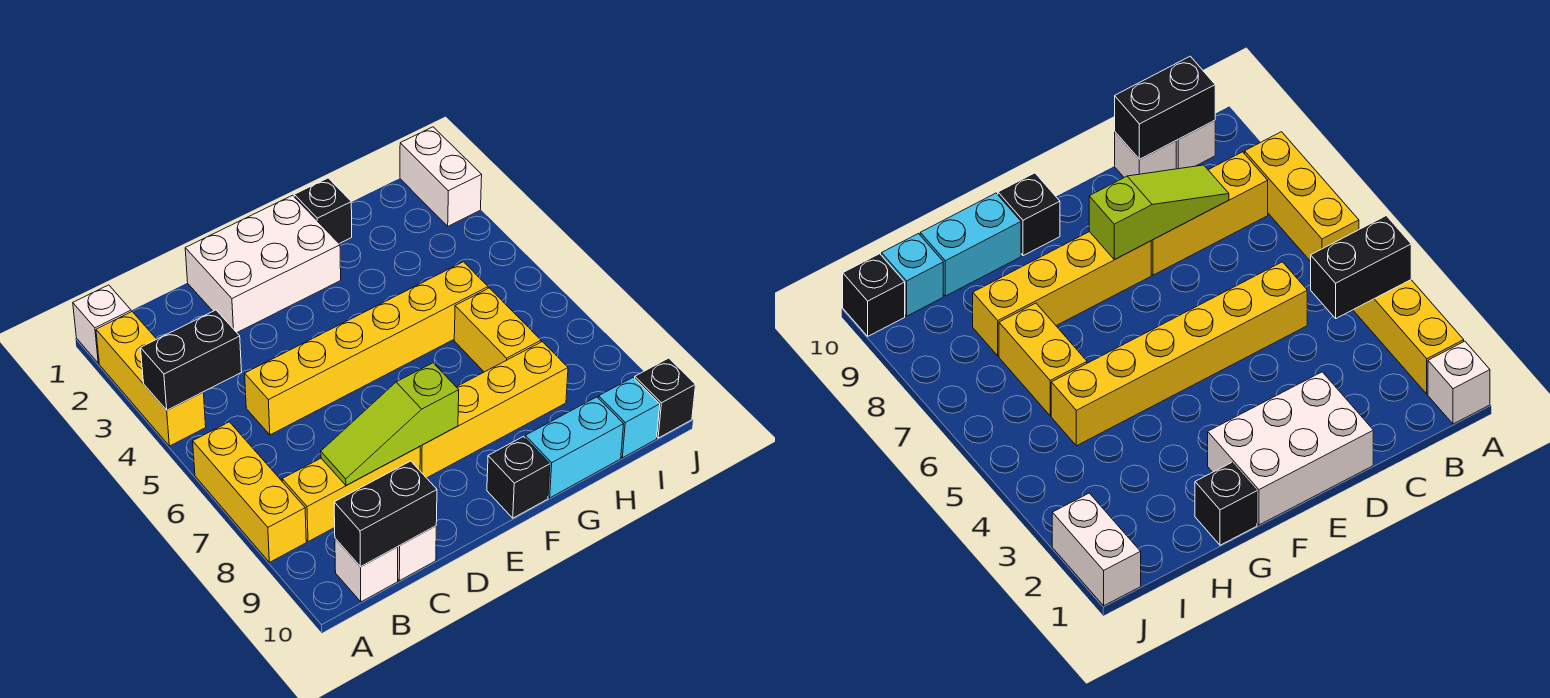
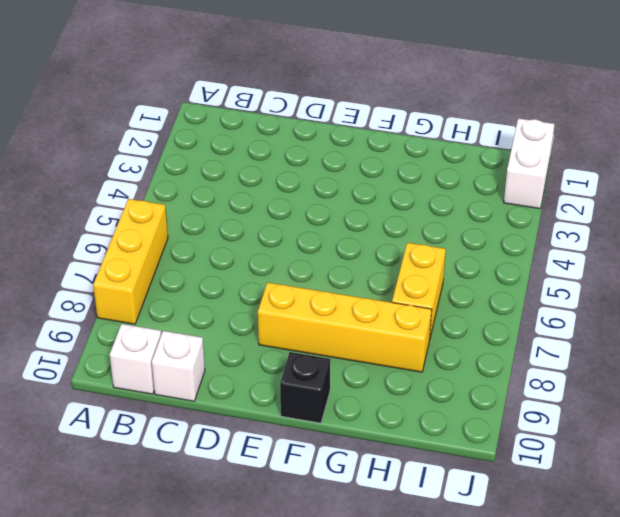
none -> white 1x1 brick [73,285,131,363]
none -> yellow 1x3 brick [96,312,206,446]
none -> yellow 1x3 brick [282,447,420,542]

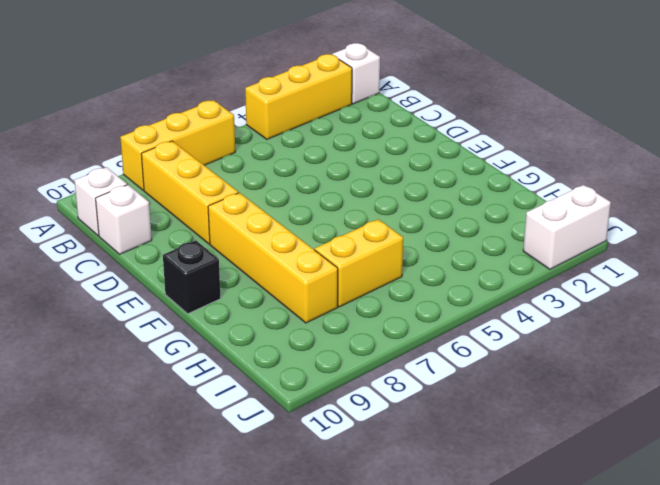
none -> yellow 1x6 brick [245,262,488,435]
none -> white 2x3 brick [185,195,341,332]
none -> black 1x1 brick [294,178,352,244]

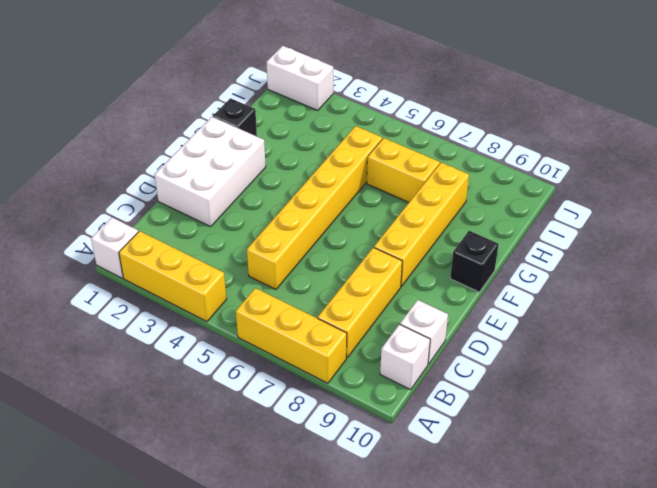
none -> cyan 1x2 brick [525,397,624,498]
none -> cyan 1x1 brick [599,378,660,458]
none -> black 1x1 brick [635,358,695,438]

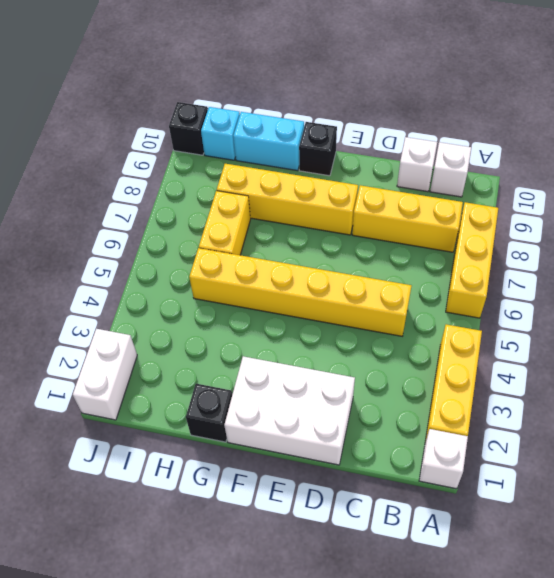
none -> black 1x2 brick [141,310,242,410]
none -> black 1x2 brick [334,461,437,567]
none -> lime 1x3 slope [321,363,459,486]

